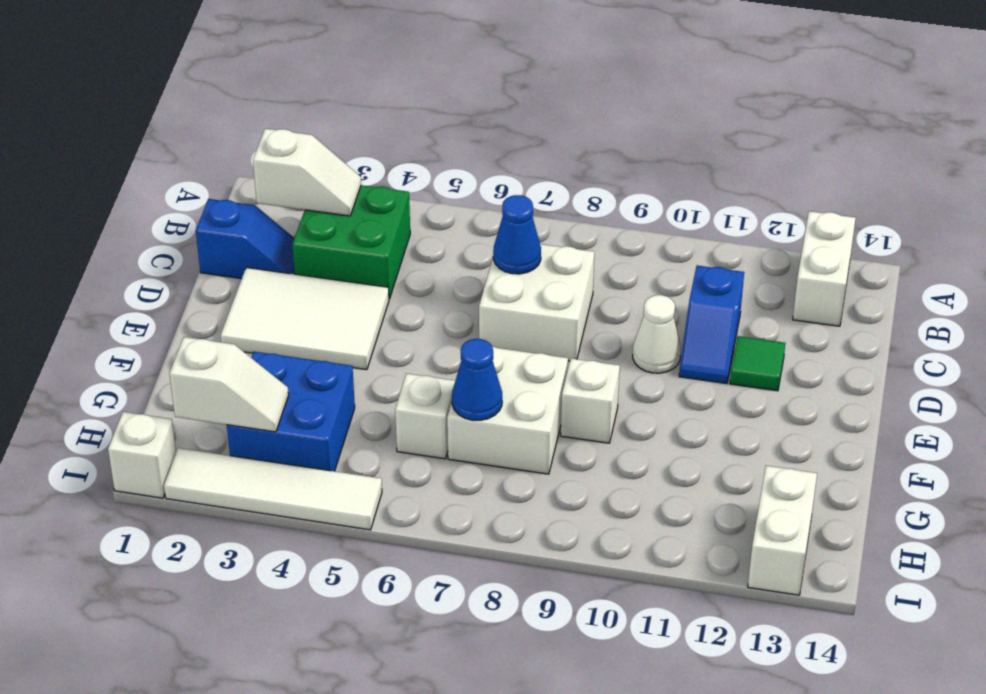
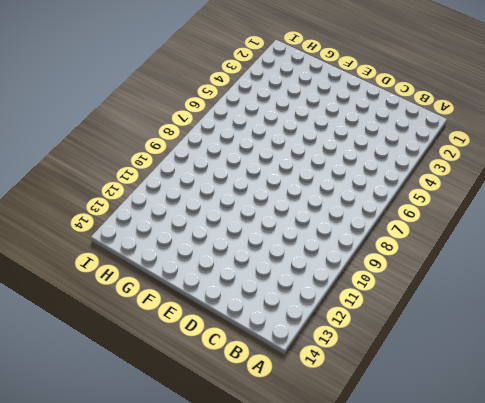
none -> white 1x2 brick [793,211,856,326]
none -> green 2x2 brick [293,185,410,299]
none -> blue 1x2 slope [196,199,295,279]

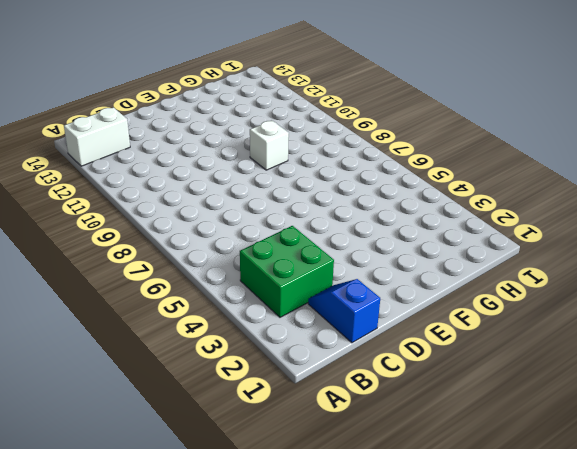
none -> white 2x2 brick [479,244,594,361]
none -> blue 1x2 slope [679,265,744,384]
none -> white 2x3 tile [221,267,389,370]

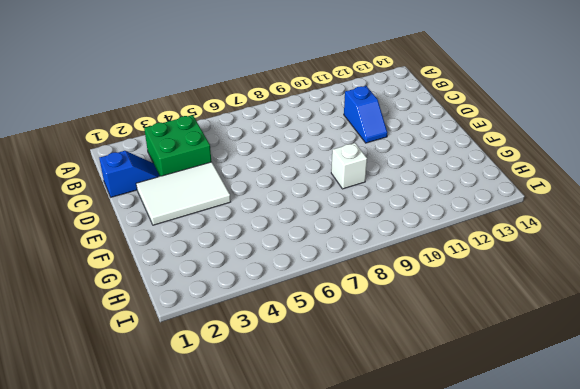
none -> white 1x2 brick [793,211,856,326]
none -> white 2x2 brick [479,244,594,361]
none -> white 1x1 cone [633,295,681,373]

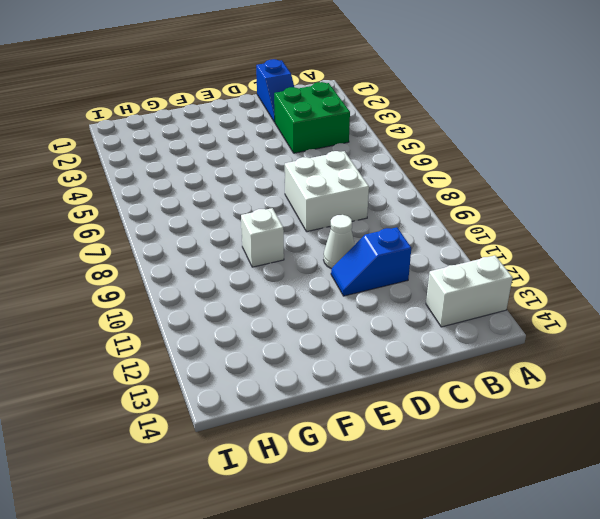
none -> white 2x3 tile [221,267,389,370]
none -> green 1x1 tile [730,336,785,391]
none -> white 2x2 brick [447,347,568,474]

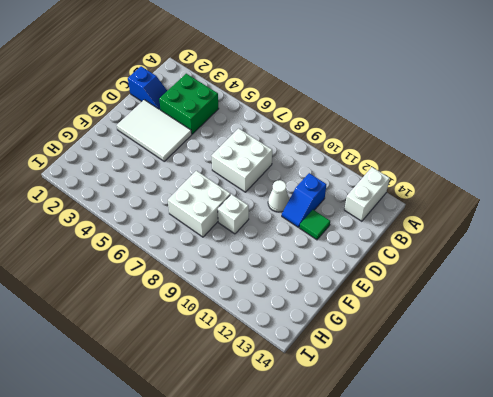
none -> blue 2x2 brick [227,352,355,471]
none -> white 1x1 brick [395,373,455,459]
none -> white 1x2 brick [748,466,817,595]

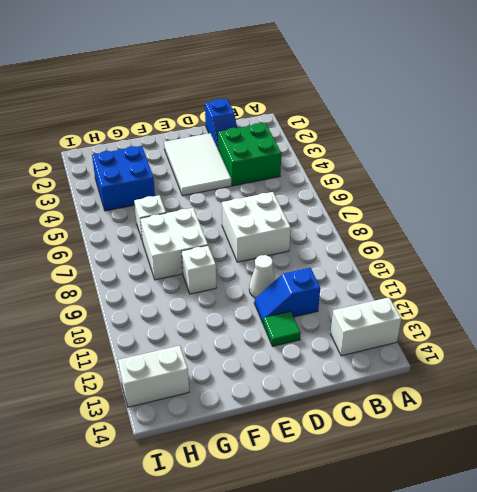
none -> white 1x1 brick [108,412,176,498]
none -> white 1x4 tile [164,448,382,530]
none -> white 1x2 slope [253,129,361,216]

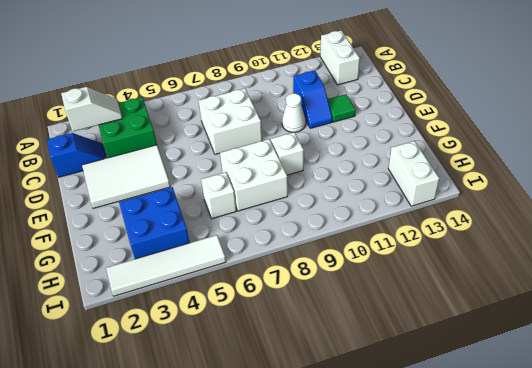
none -> white 1x1 brick [108,412,176,498]
none -> blue 1x1 cone [493,195,541,274]
none -> blue 1x1 cone [452,339,502,420]

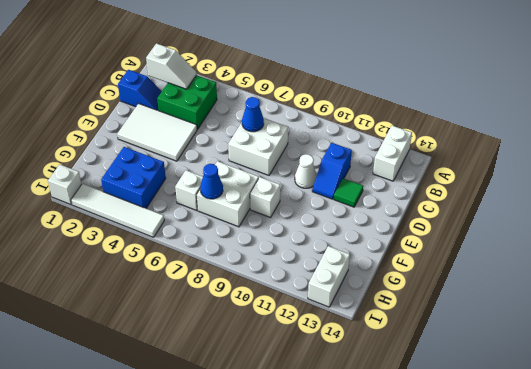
none -> white 1x2 slope [169,337,289,432]

